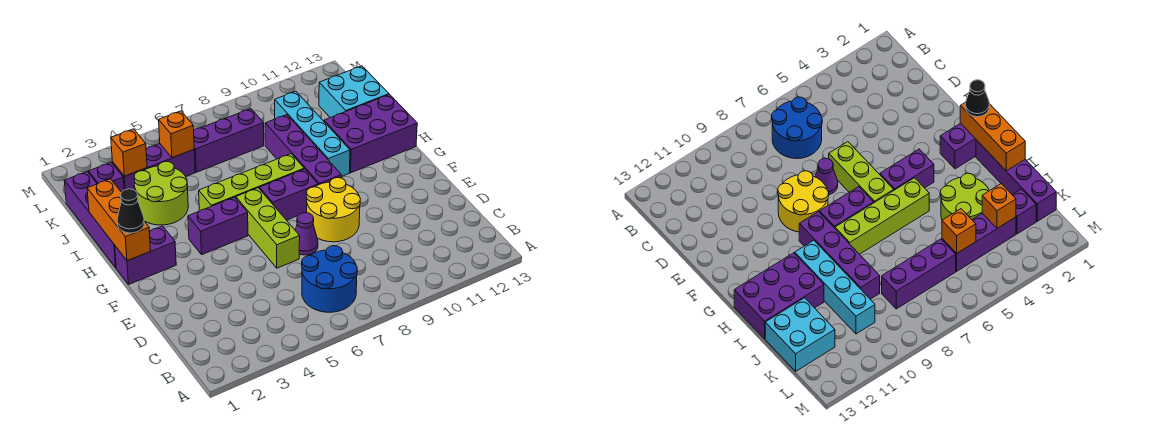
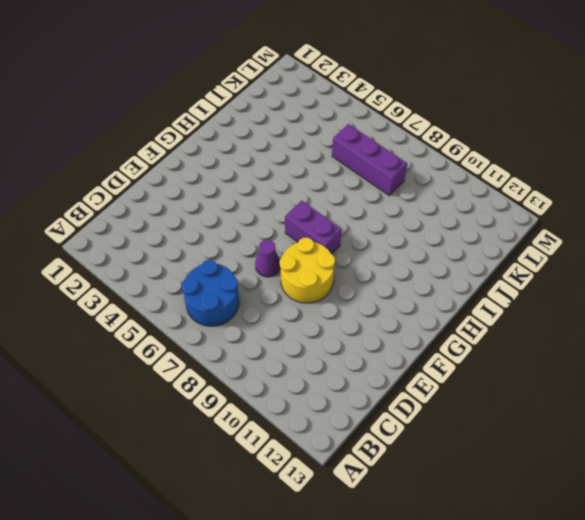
none -> lime 1x3 brick [236,188,300,268]
none -> purple 1x2 brick [115,226,176,284]
none -> purple 1x2 brick [188,197,248,255]

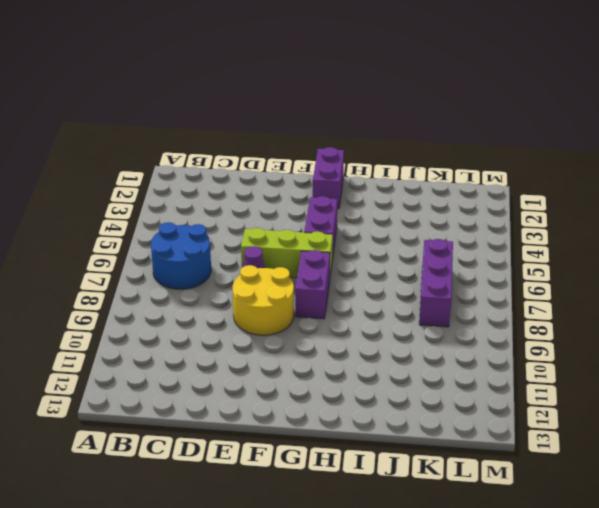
none -> purple 1x4 brick [265,115,341,185]
none -> purple 1x4 brick [64,172,116,267]
none -> lime 1x4 brick [199,154,304,211]

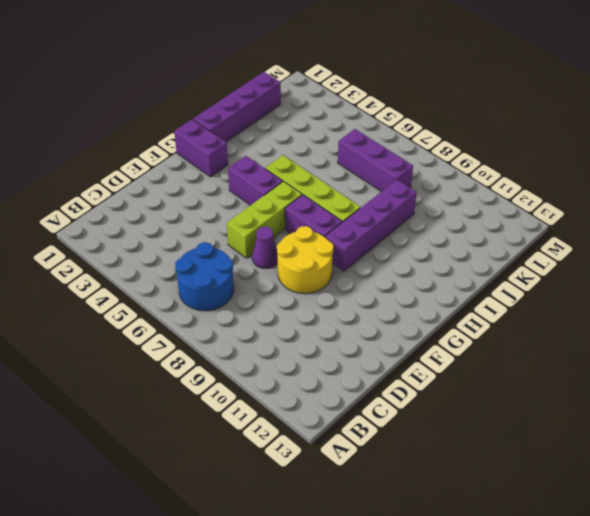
none -> cyan 1x4 brick [275,91,350,177]
none -> purple 2x3 brick [324,95,417,173]
none -> lime 2x2 round brick [134,161,188,225]

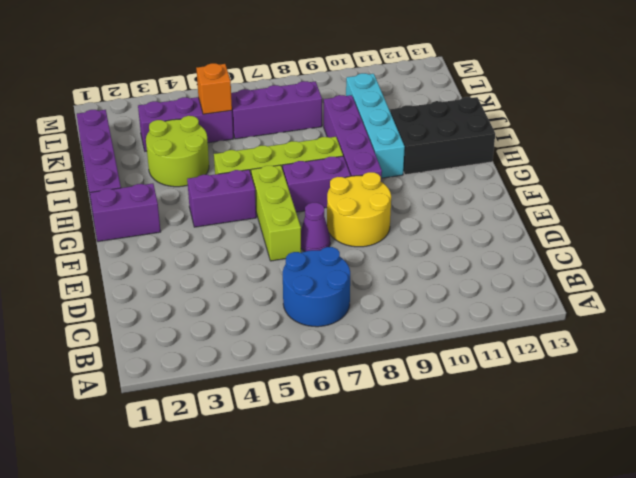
black 2x3 brick [390,97,495,175] -> purple 2x3 brick [324,95,417,173]
none -> cyan 2x2 brick [319,66,389,118]
none -> purple 1x1 brick [89,162,124,192]
none -> orange 1x3 brick [87,179,151,261]

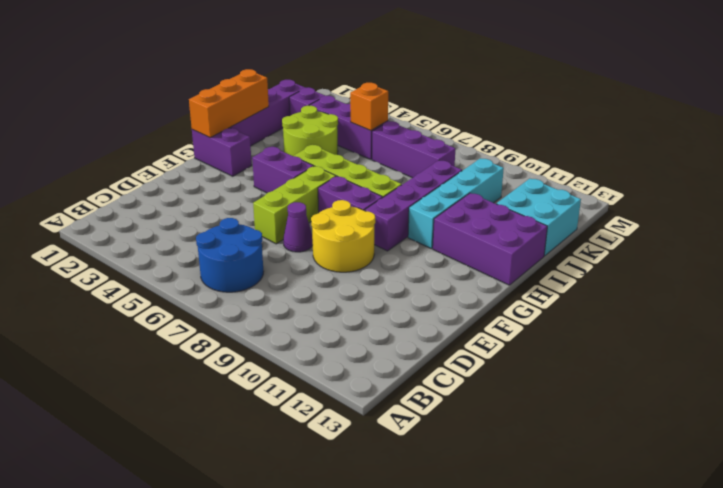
none -> orange 1x1 brick [111,129,147,176]
none -> black 1x1 cone [117,189,144,233]

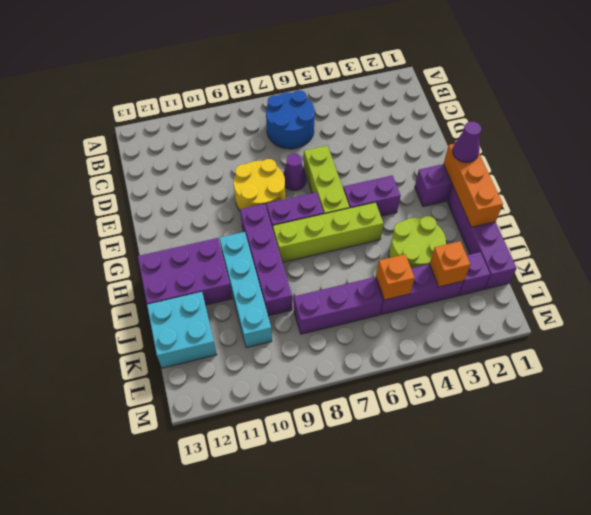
purple 1x1 cone [453,122,481,163] -> black 1x1 cone [117,189,144,233]

